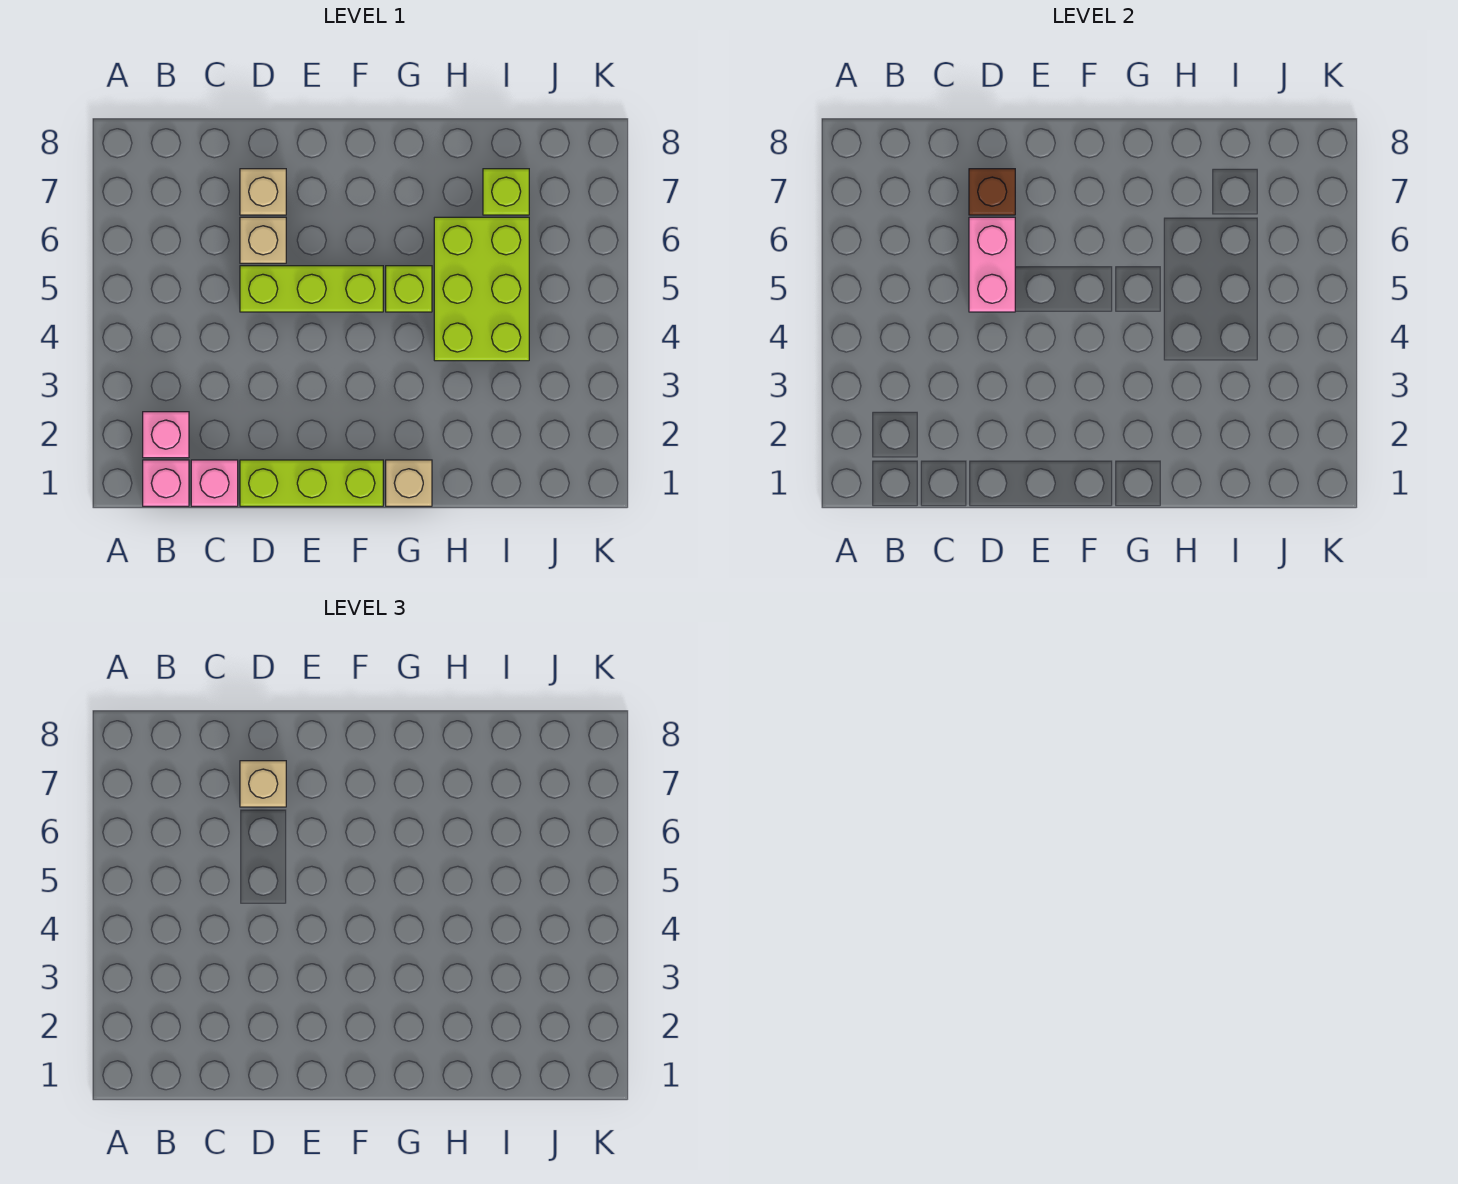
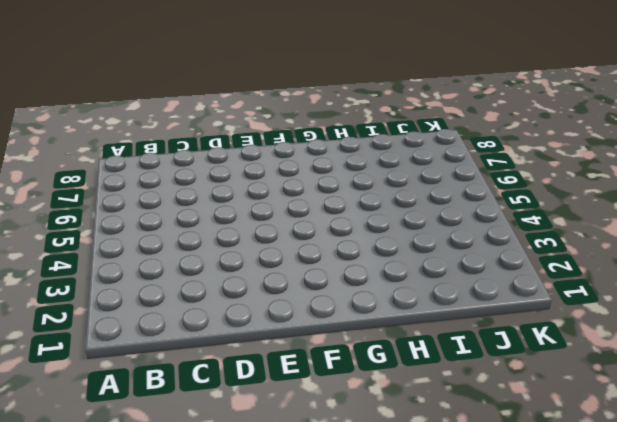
none -> pink 1x1 brick [143,460,189,506]
none -> pink 1x1 brick [143,412,189,458]
none -> pink 1x1 brick [191,460,238,506]

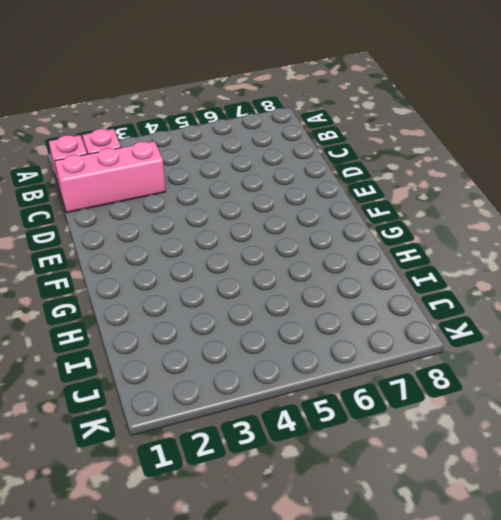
pink 1x3 brick [55,141,166,213] -> pink 1x1 brick [191,460,238,506]
none -> lime 1x3 brick [240,460,383,506]
none -> lime 1x3 brick [240,266,383,312]
none -> tan 1x1 brick [240,217,286,263]

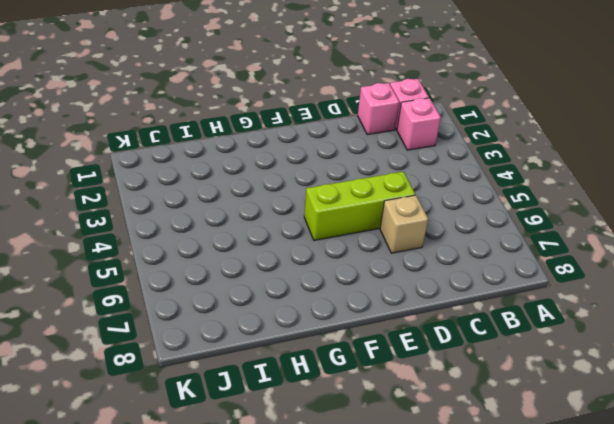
none -> lime 1x3 brick [240,460,383,506]
none -> tan 1x1 brick [240,169,286,215]
none -> tan 1x1 brick [386,460,432,506]

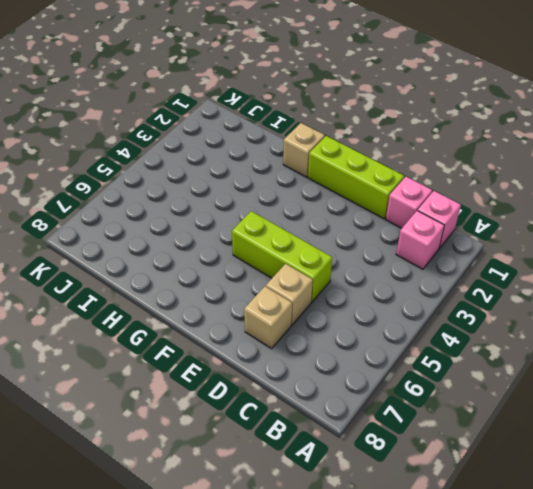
none -> lime 1x1 brick [386,266,432,312]
none -> lime 2x3 brick [434,217,529,361]
none -> lime 1x1 brick [483,169,529,215]

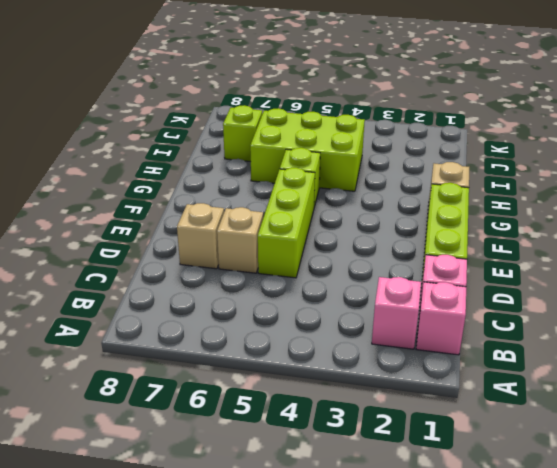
none -> pink 1x2 brick [969,217,1015,312]
none -> brown 1x1 brick [969,169,1015,215]
none -> tan 1x1 brick [240,761,286,807]

